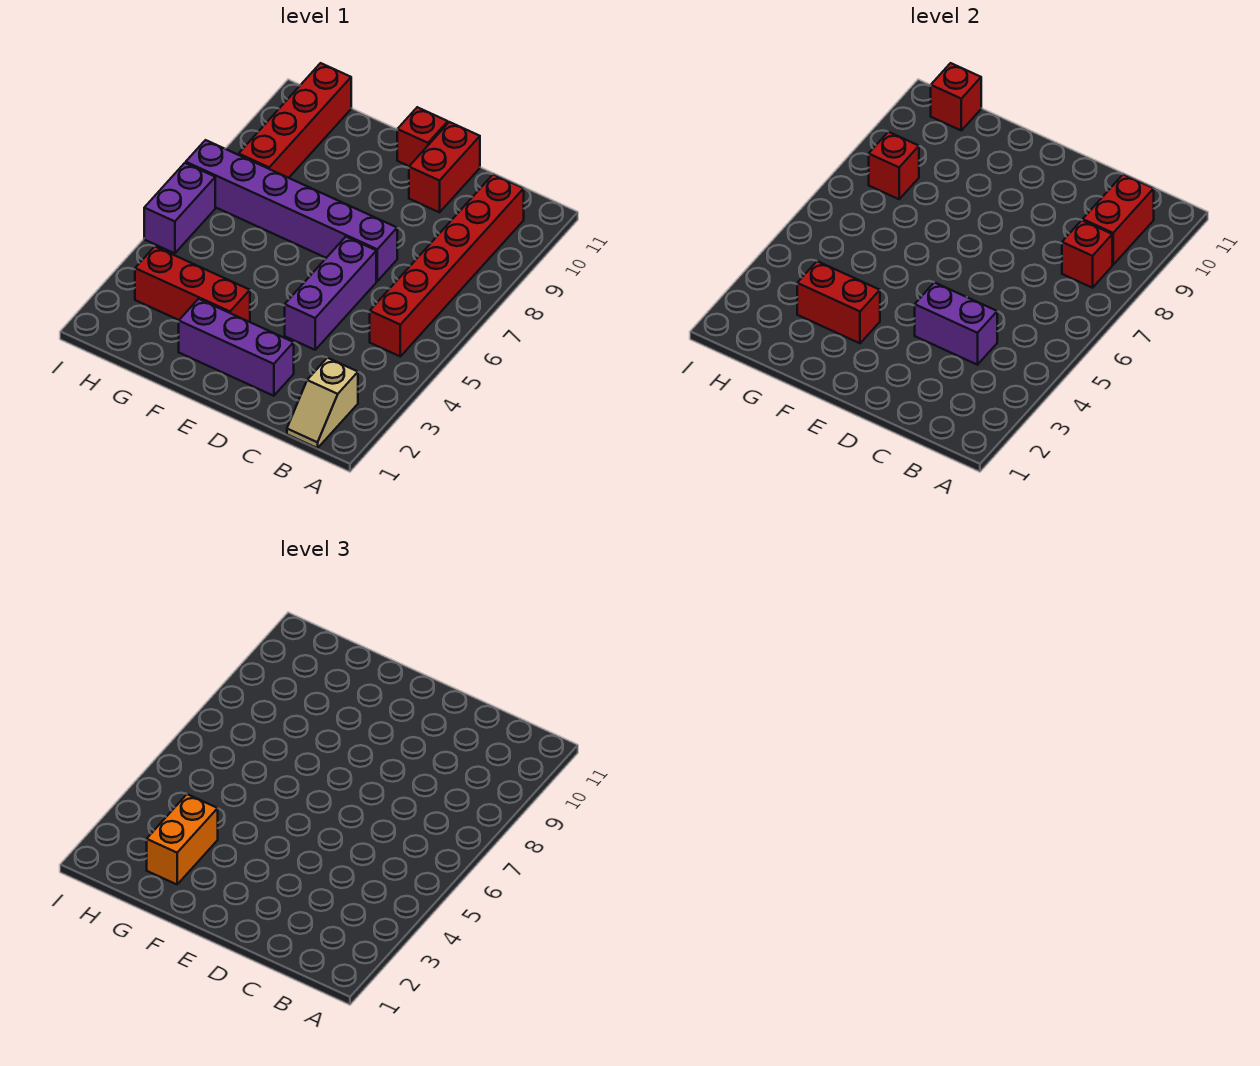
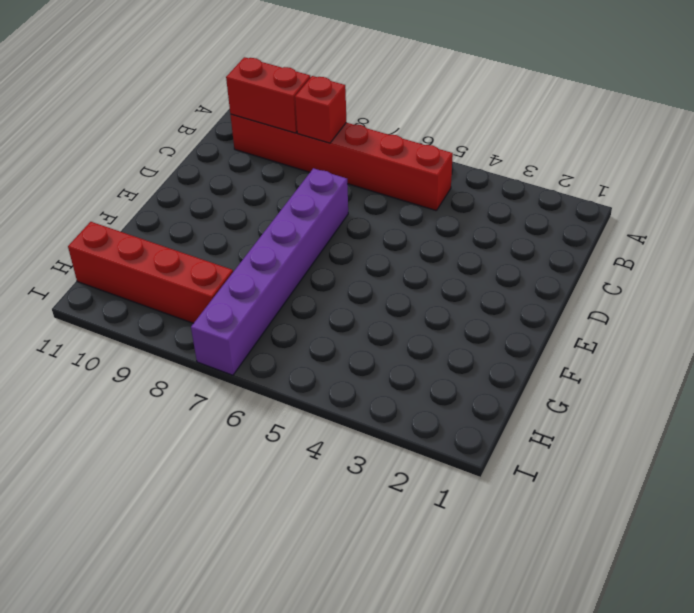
none -> tan 1x2 slope [287,358,358,448]
none -> purple 1x3 brick [179,299,294,396]
none -> purple 1x3 brick [285,237,376,350]

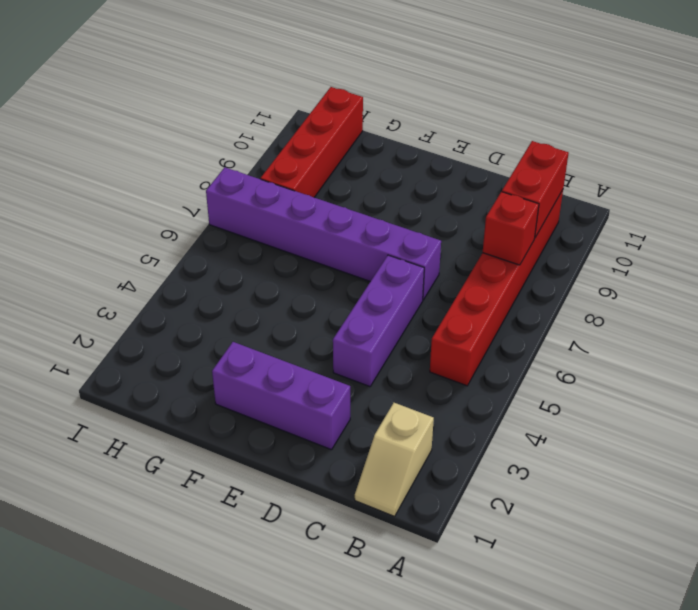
none -> red 1x2 brick [409,122,480,212]
none -> red 1x1 brick [397,107,448,166]
none -> red 1x3 brick [135,247,250,322]

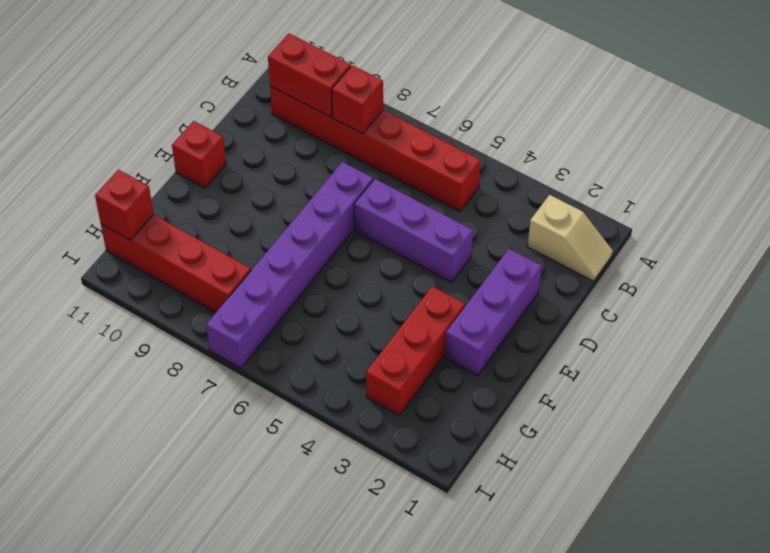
none -> red 1x2 brick [409,122,480,212]
none -> purple 1x2 brick [144,163,215,253]
none -> purple 1x2 brick [915,282,997,365]

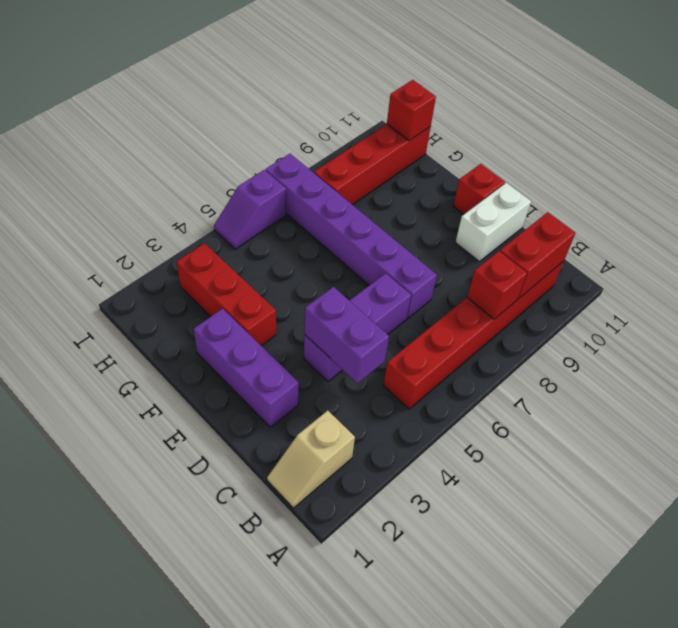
white 1x2 brick [455,183,531,261] -> red 1x2 brick [409,122,480,212]
purple 1x2 slope [214,170,286,249] -> purple 1x2 brick [144,163,215,253]
none -> red 1x2 brick [797,261,880,343]
none -> red 1x1 brick [869,132,919,199]
none -> orange 1x2 brick [147,794,218,884]

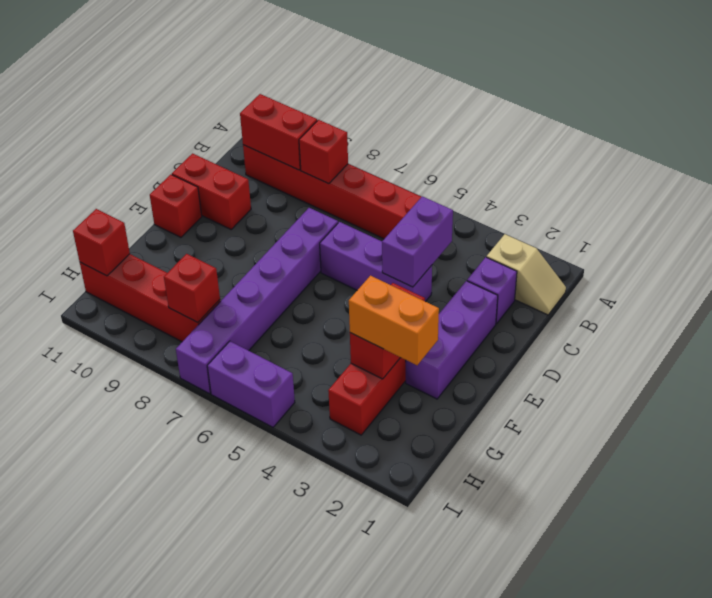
purple 1x1 brick [467,257,517,324] -> none

